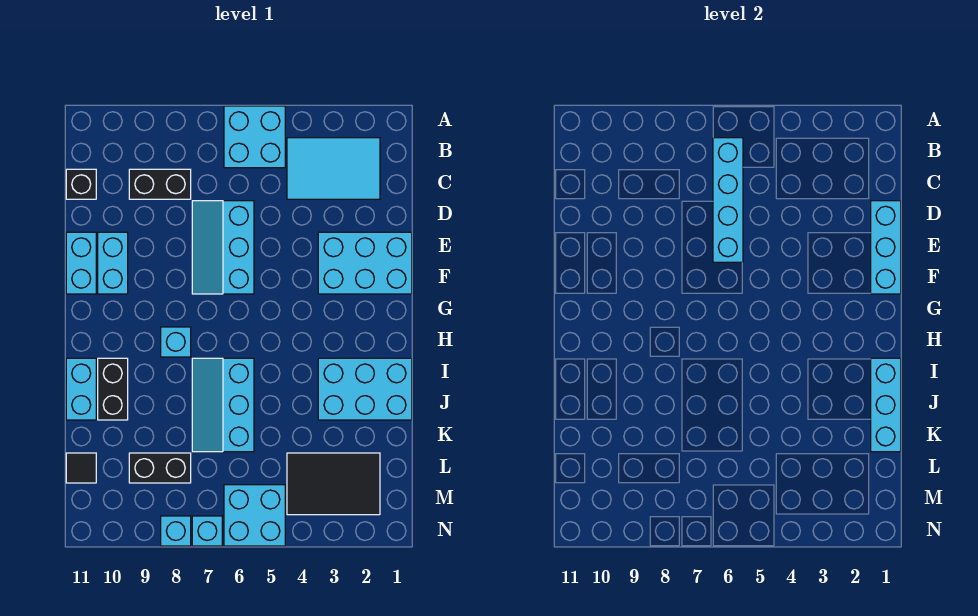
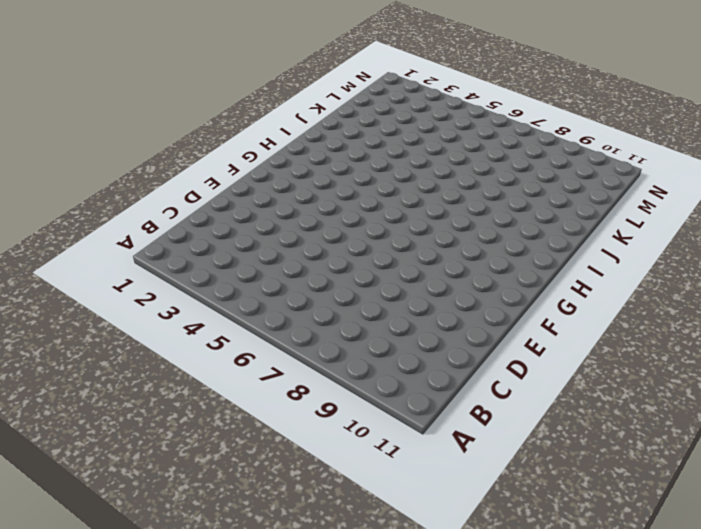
none -> cyan 2x2 brick [224,106,285,168]
none -> cyan 2x3 tile [287,138,380,199]
none -> black 1x2 brick [129,169,191,199]

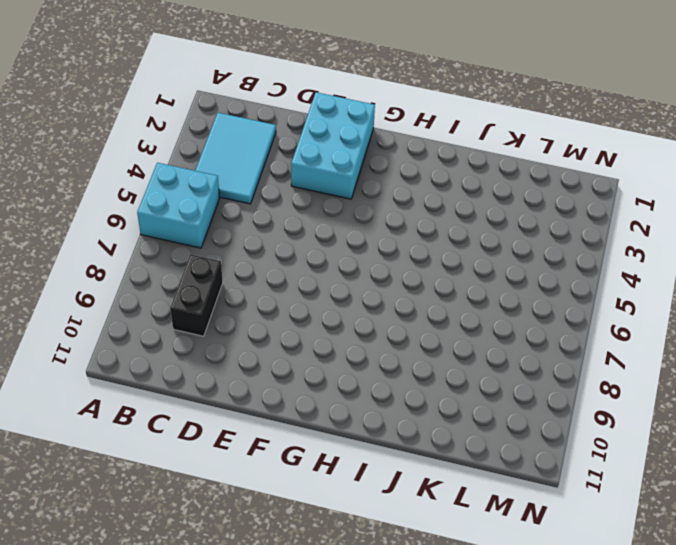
none -> black 1x1 brick [66,169,96,199]
none -> cyan 2x3 slope [192,201,254,294]
none -> cyan 1x2 brick [98,232,128,294]

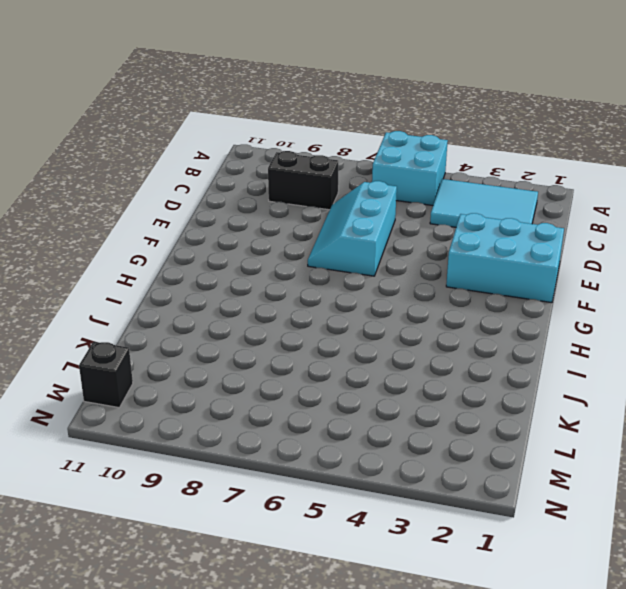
black 1x1 brick [79,342,133,408] -> black 1x1 brick moved to [66,169,96,199]
none -> cyan 1x2 brick [98,232,128,294]
none -> cyan 1x2 brick [66,232,96,294]
none -> cyan 1x1 brick [161,327,191,357]

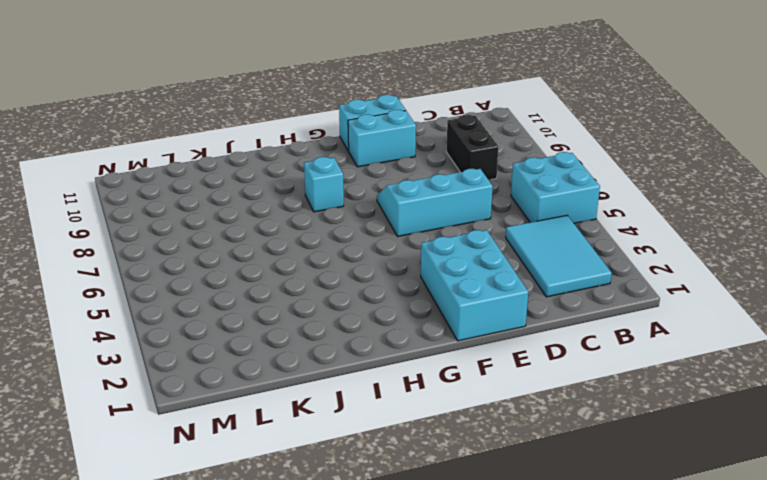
none -> black 1x1 brick [66,169,96,199]
none -> cyan 2x3 brick [318,358,412,420]
none -> cyan 2x3 slope [192,358,254,452]

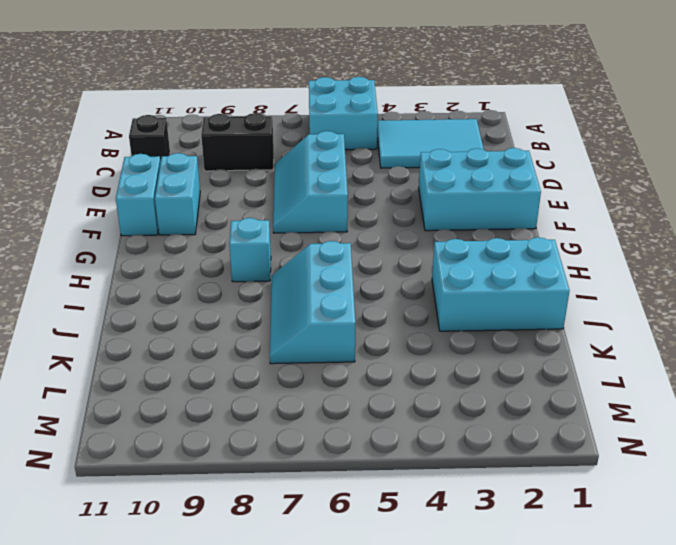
none -> black 1x2 brick [98,358,128,420]
none -> cyan 1x2 brick [66,358,96,420]
none -> black 2x3 tile [287,453,380,515]

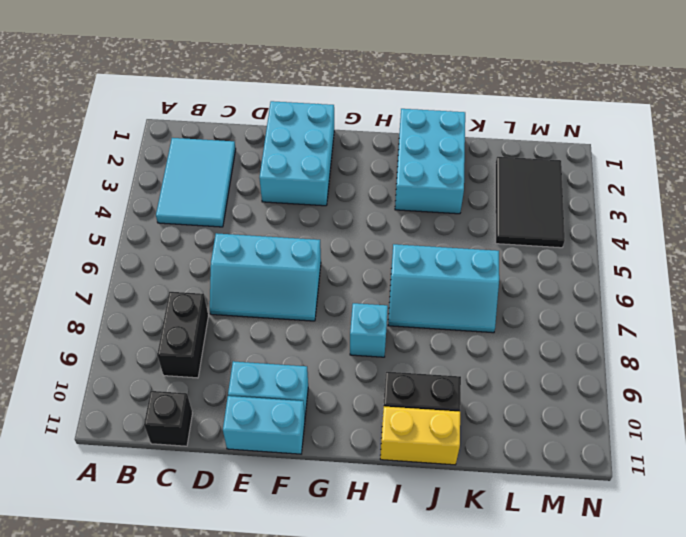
yellow 1x2 brick [380,406,460,465] -> cyan 1x2 brick [66,358,96,420]
none -> cyan 2x2 brick [224,106,285,168]
none -> black 1x2 brick [129,453,191,483]
none -> black 1x1 tile [66,453,96,483]

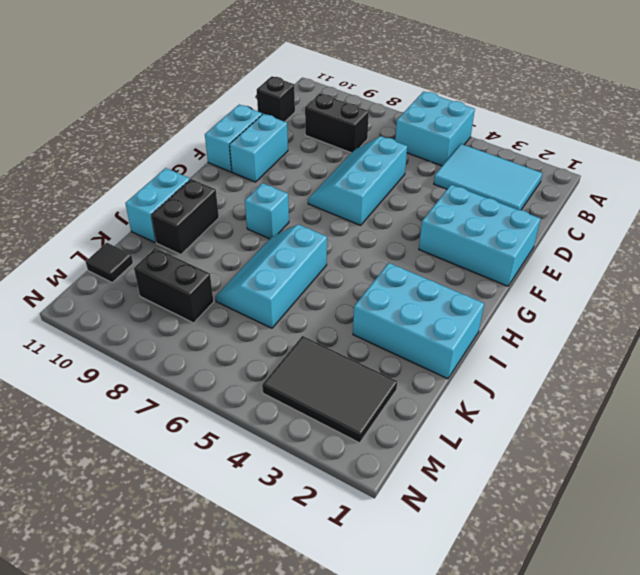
none -> cyan 2x2 brick [224,485,285,546]
none -> cyan 1x1 brick [192,516,222,546]
none -> cyan 1x1 brick [161,516,191,546]

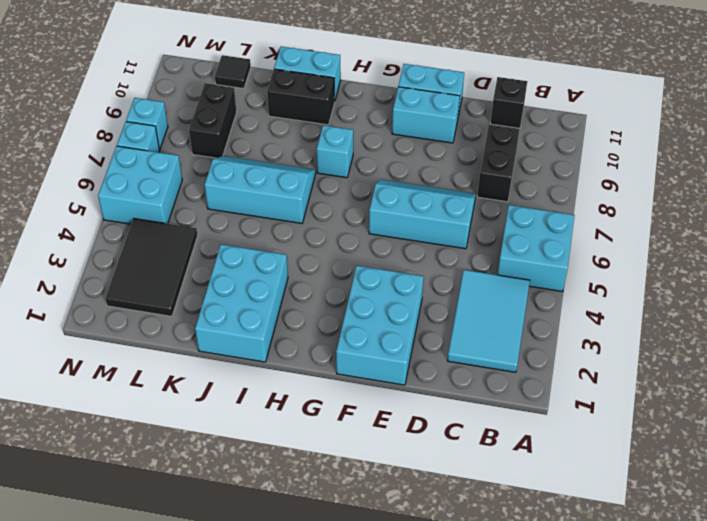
none -> cyan 1x4 brick [713,138,743,262]
none -> cyan 1x3 brick [871,201,901,294]
none -> cyan 1x3 brick [871,358,901,452]

